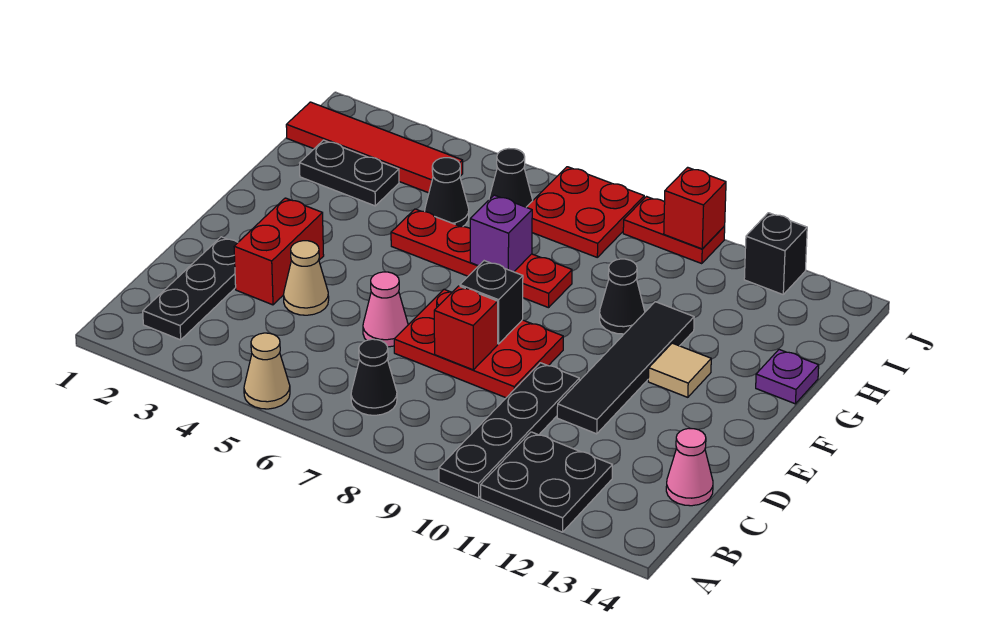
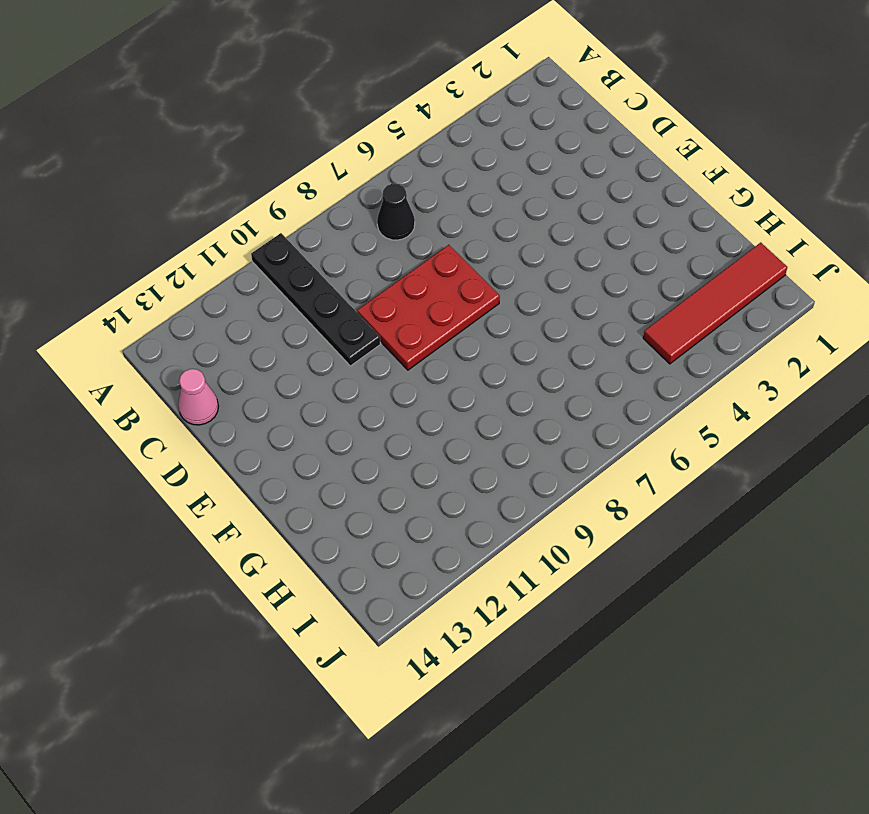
none -> tan 1x1 cone [244,333,290,409]
none -> black 2x2 plate [481,432,612,532]
none -> black 1x3 plate [143,237,238,340]

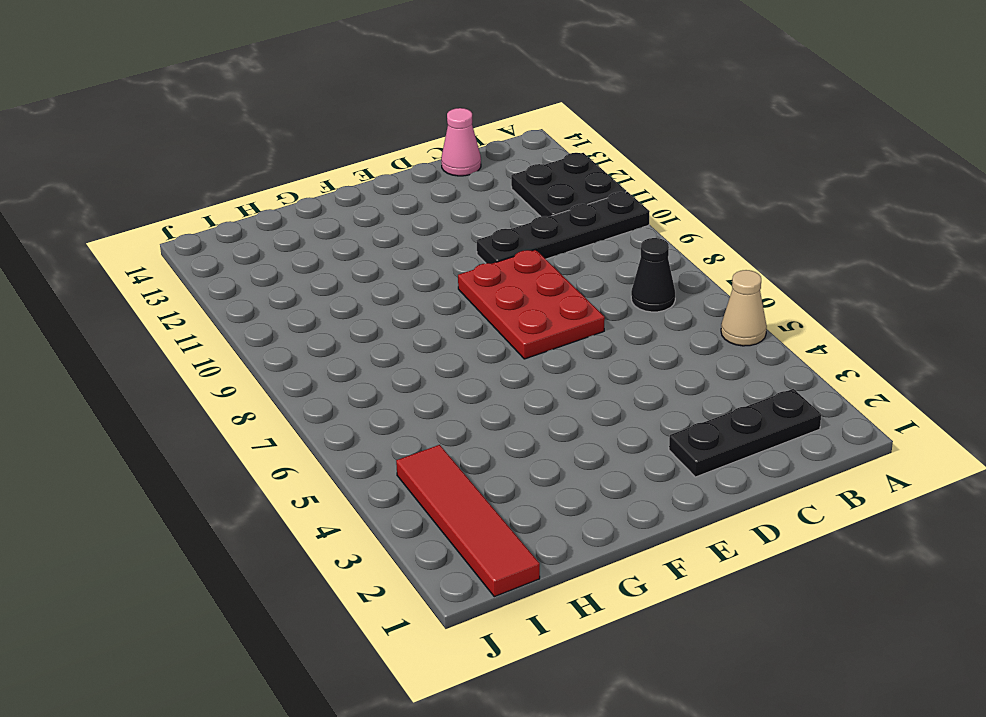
none -> red 1x2 brick [234,198,324,305]
none -> tan 1x1 cone [283,241,329,315]
none -> pink 1x1 cone [363,272,408,347]

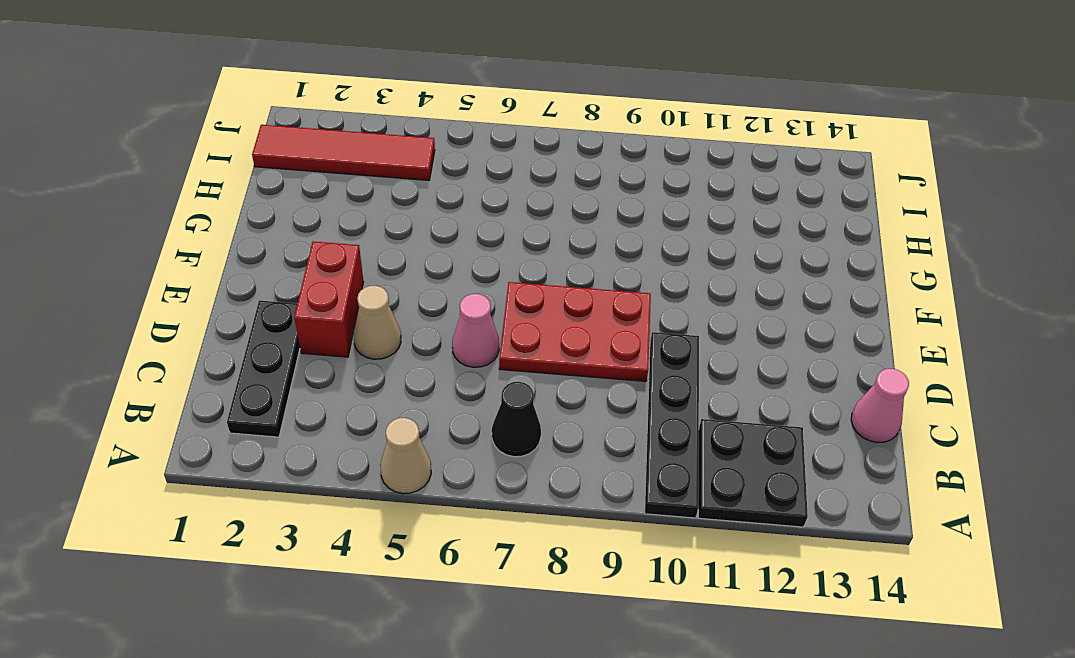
none -> black 1x4 tile [557,302,694,434]
none -> tan 1x1 tile [648,343,711,397]
none -> red 1x4 plate [391,209,572,308]

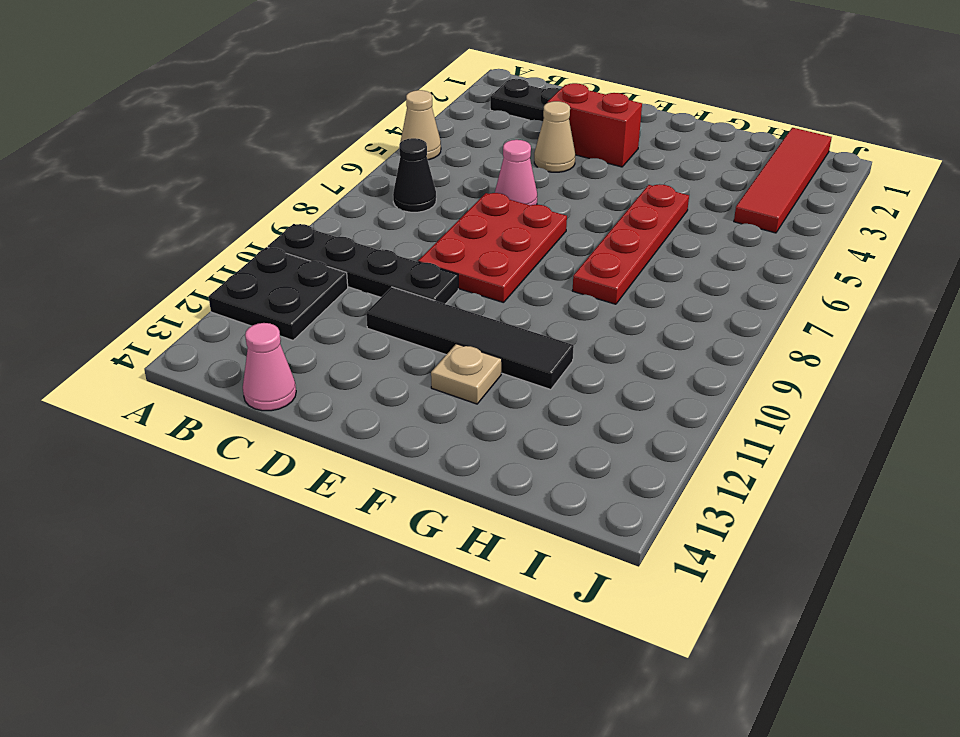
tan 1x1 plate [431,344,502,404] -> tan 1x1 tile [648,343,711,397]
none -> black 1x1 cone [600,259,645,334]
none -> purple 1x1 plate [756,350,819,404]
none -> black 1x2 plate [300,140,399,206]

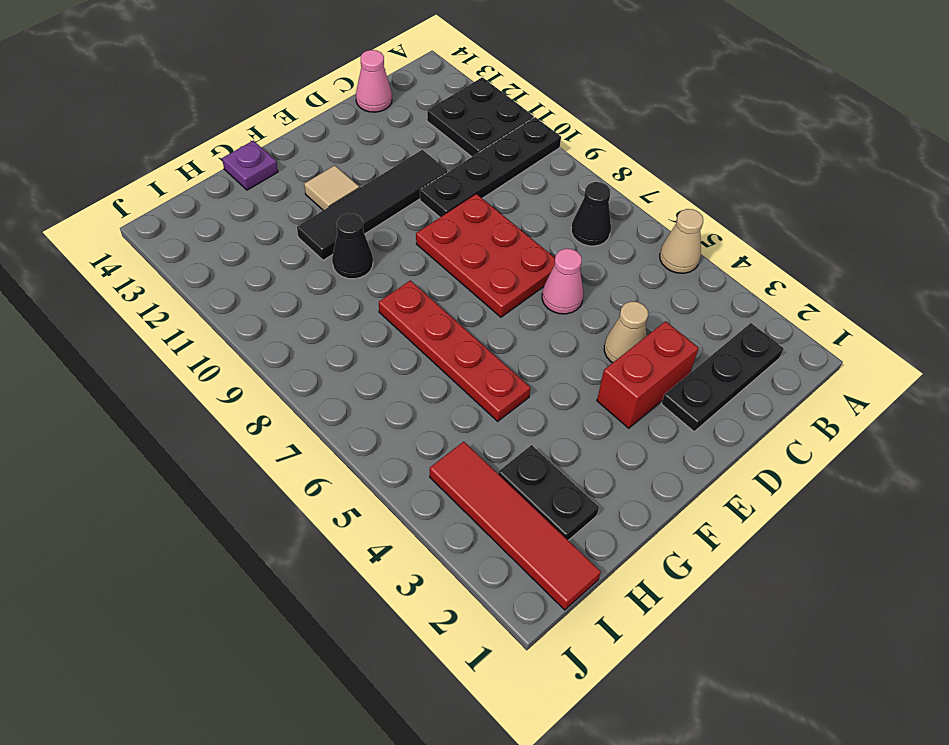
none -> black 1x1 cone [425,158,469,227]
none -> black 1x1 cone [489,149,533,207]
none -> red 2x2 plate [527,167,644,257]

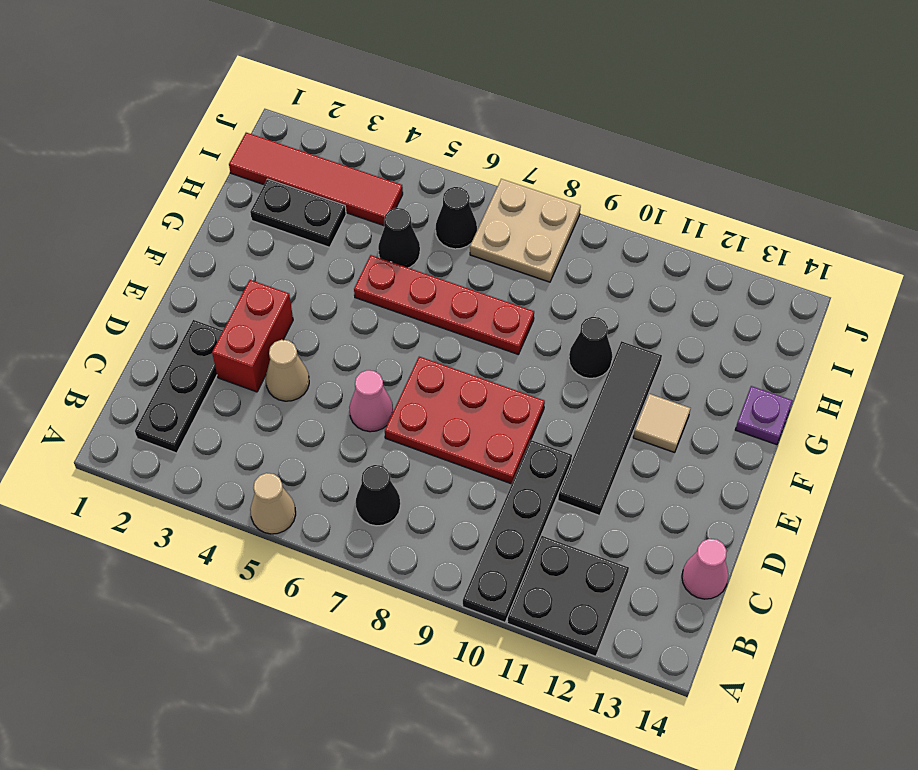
tan 2x2 plate [470,179,581,282] -> red 2x2 plate [527,167,644,257]
none -> red 1x2 plate [623,197,725,264]
none -> black 1x1 brick [744,213,807,294]
none -> red 1x1 brick [434,286,498,370]

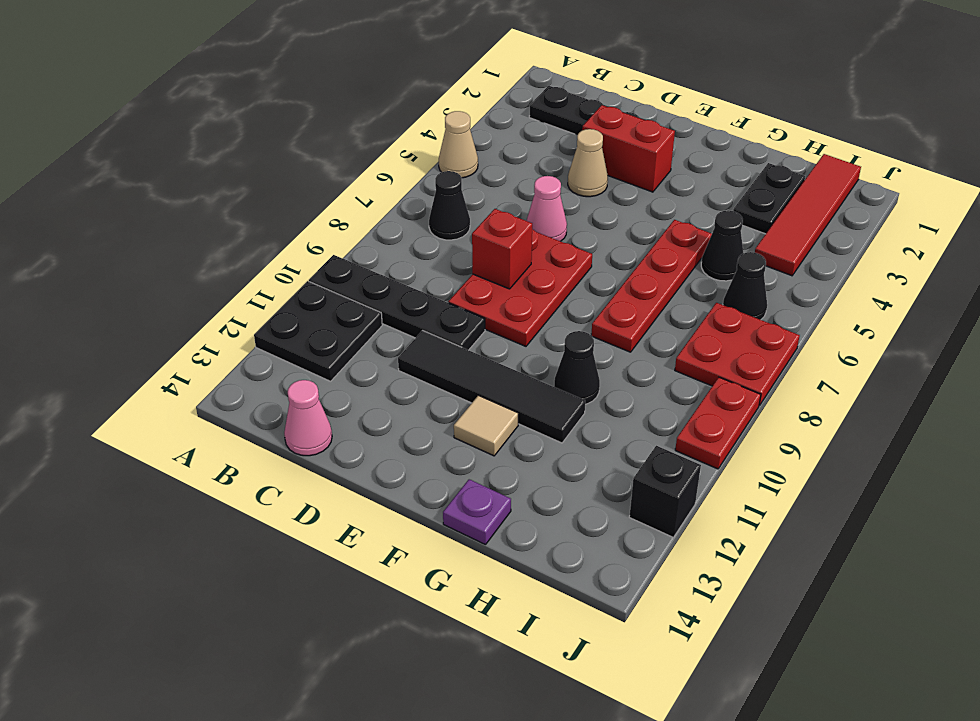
none -> black 1x1 brick [460,261,523,344]
none -> purple 1x1 brick [470,195,532,272]
none -> red 1x1 brick [664,167,726,249]

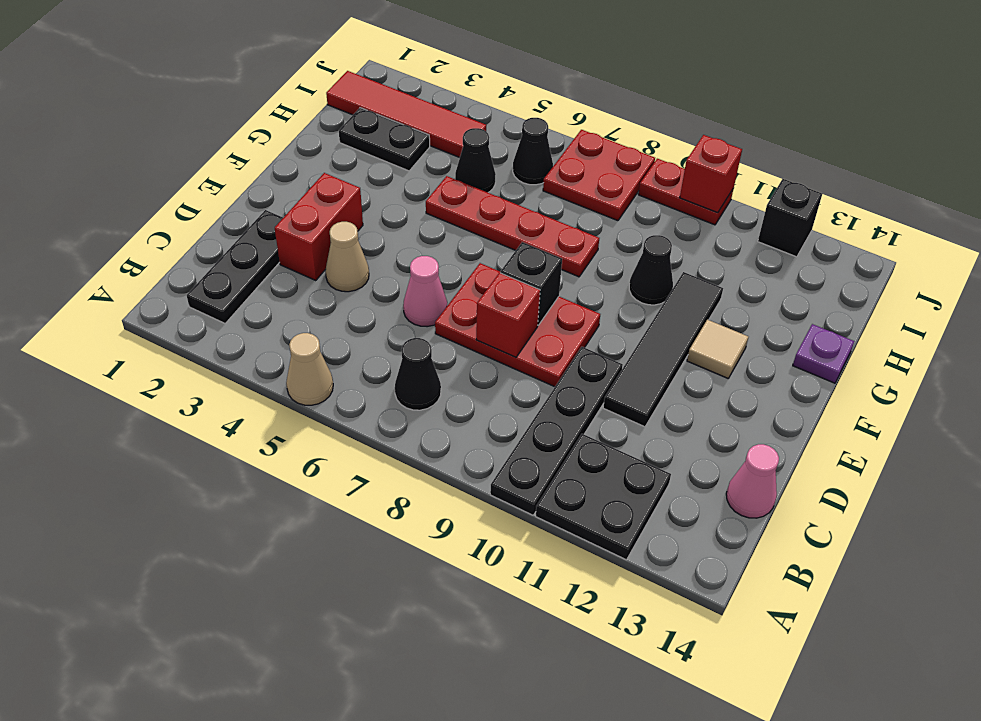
none -> purple 1x1 brick [470,195,532,272]

